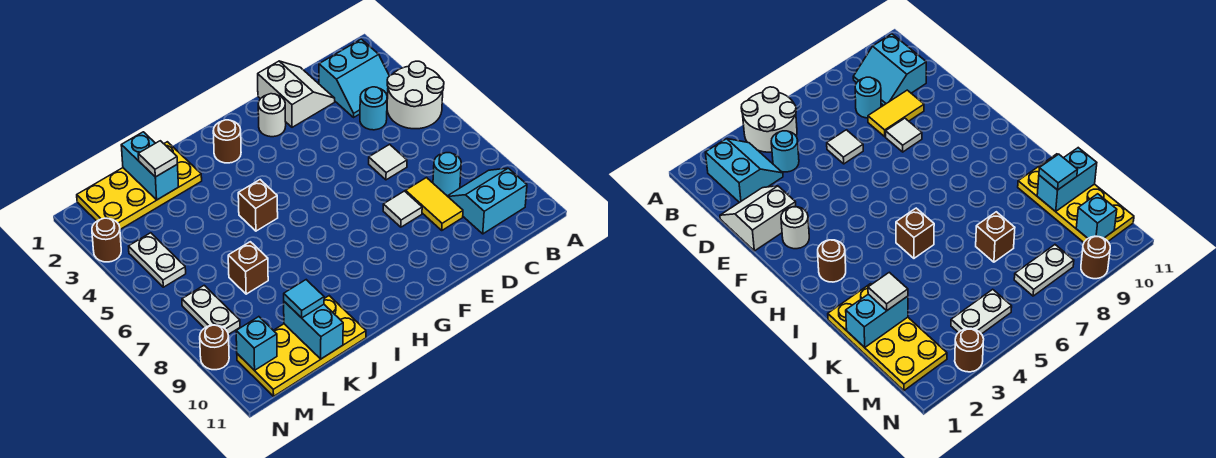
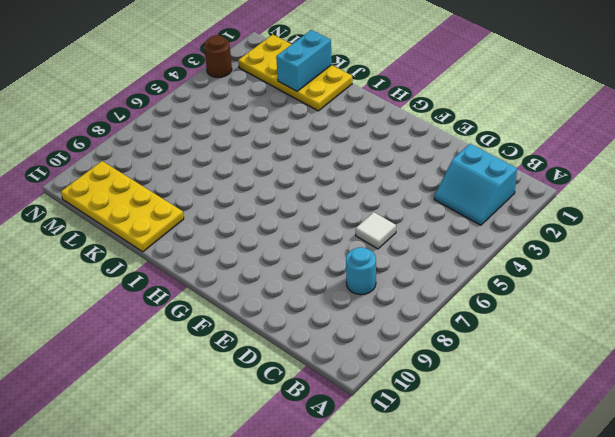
none -> white 2x2 round brick [387,61,444,129]
none -> cyan 2x2 slope [448,168,527,234]
none -> cyan 1x1 round brick [360,87,387,130]

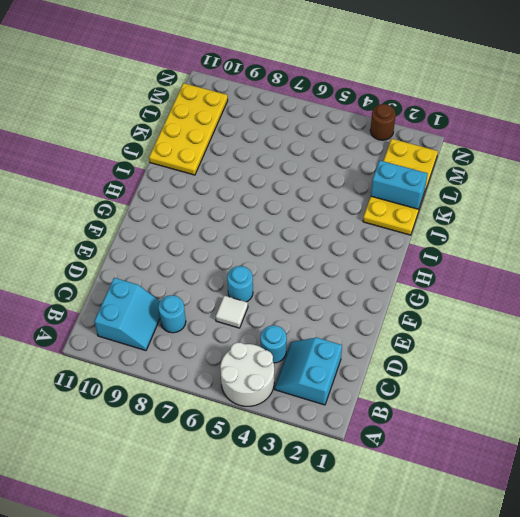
cyan 1x1 round brick [227,266,253,302] -> none
none -> white 2x2 slope [258,61,335,127]
none -> yellow 1x2 tile [406,178,463,230]
none -> white 1x1 tile [383,191,422,227]

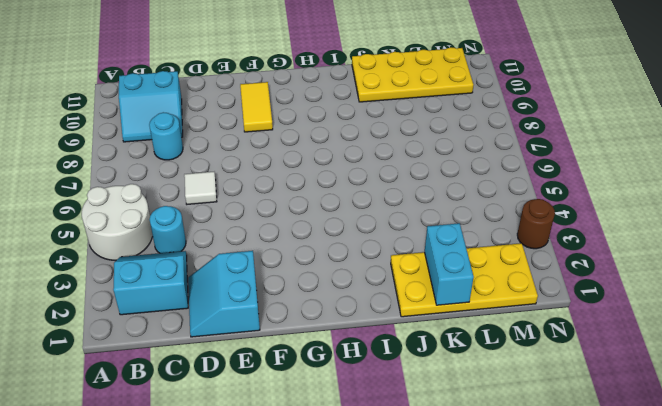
cyan 2x2 slope [188,251,260,337] -> white 2x2 slope [258,61,335,127]
yellow 1x2 tile [240,82,273,132] -> yellow 1x2 tile moved to [406,178,463,230]
none -> white 1x1 tile [383,191,422,227]
none -> white 1x1 round brick [258,94,286,137]
none -> brown 1x1 round brick [213,120,241,163]

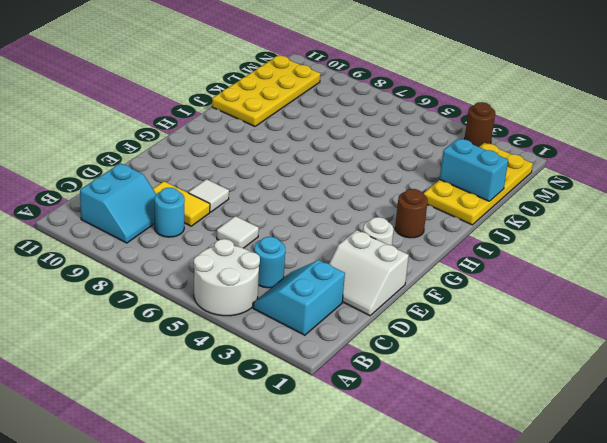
none -> brown 1x1 brick [238,180,278,231]
none -> brown 1x1 brick [228,242,268,294]
none -> white 1x2 plate [129,233,186,287]

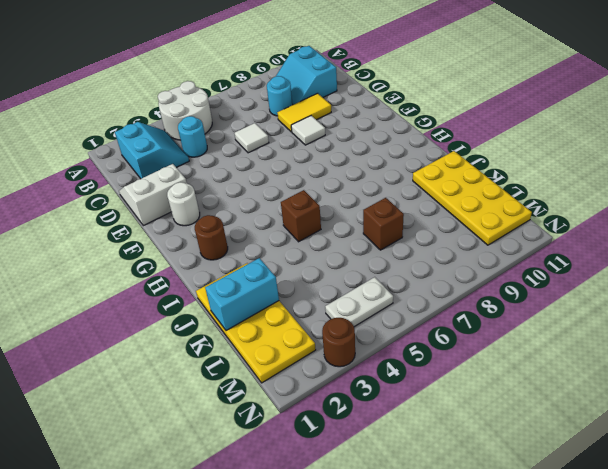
none -> white 1x2 plate [182,285,240,335]
none -> brown 1x1 round brick [200,325,229,370]
none -> cyan 1x2 brick [284,302,343,359]

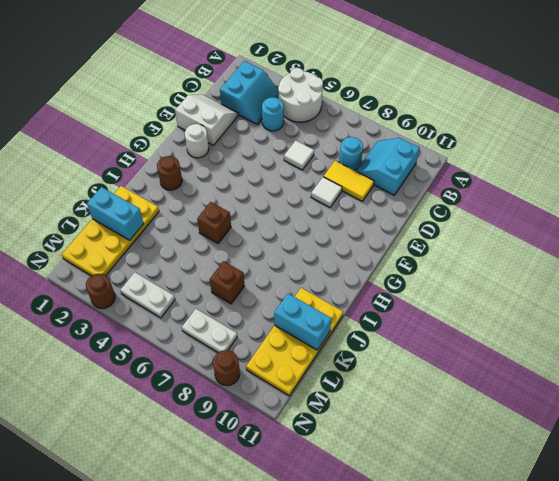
none -> cyan 1x1 brick [236,317,277,370]
none -> white 1x1 tile [138,141,177,177]
none -> cyan 1x1 tile [284,280,324,318]

